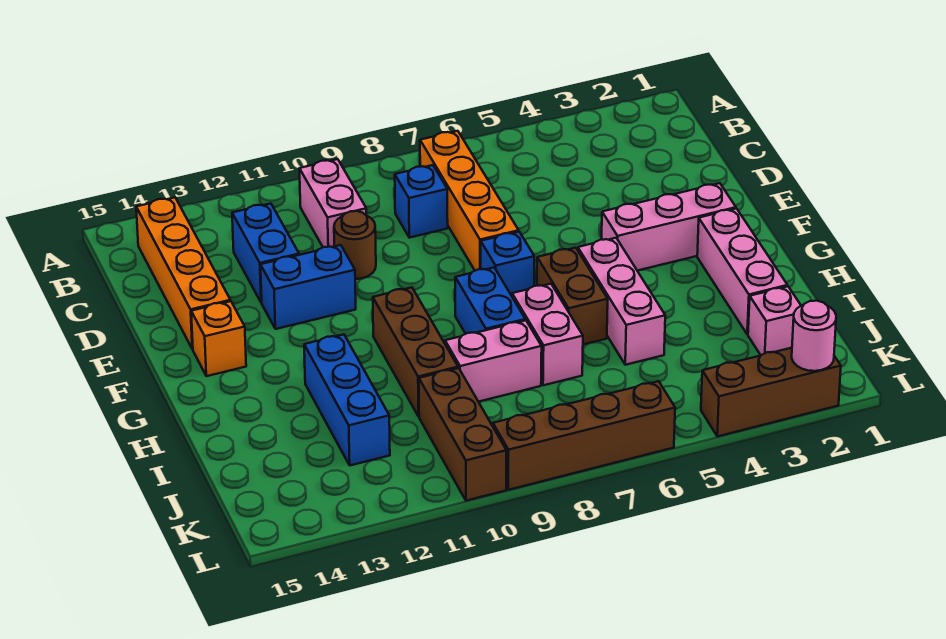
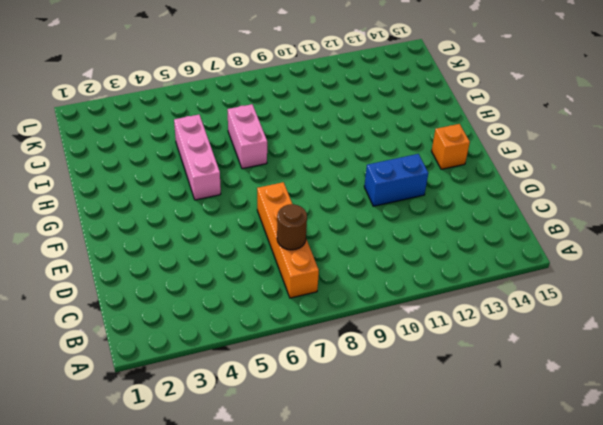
brown 1x1 round brick [277,204,307,250] -> brown 1x1 round brick moved to [334,211,376,279]
none -> pink 1x2 brick [299,159,366,247]
none -> orange 1x4 brick [136,197,230,349]
none -> blue 1x1 brick [395,165,448,238]

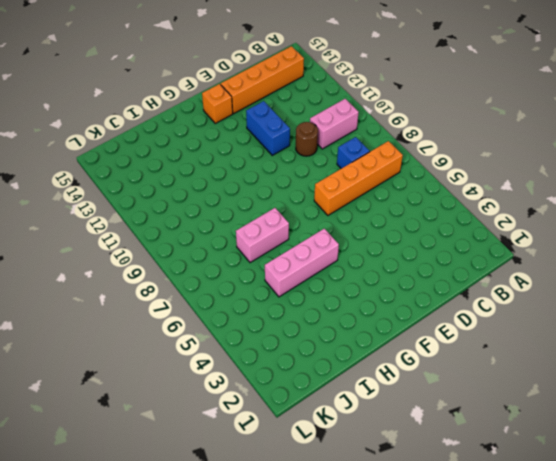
none -> blue 1x2 brick [232,204,299,303]
none -> pink 1x3 brick [602,183,736,271]
none -> blue 1x1 brick [481,232,534,296]

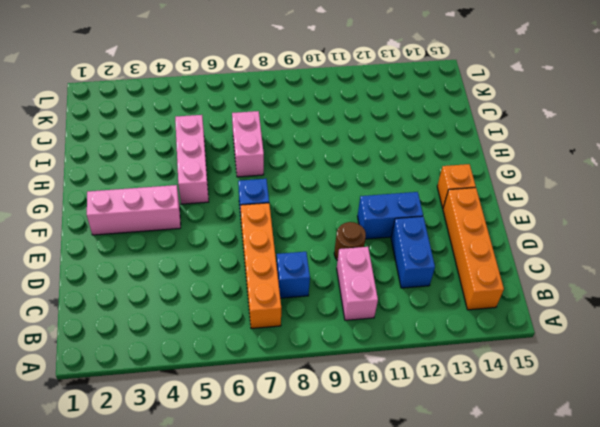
none -> pink 1x3 brick [697,209,787,334]
none -> brown 1x2 brick [537,248,608,344]
none -> blue 1x2 brick [455,268,525,334]

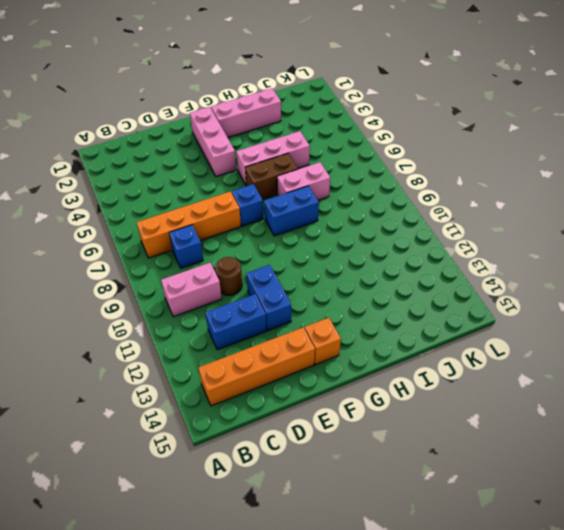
none -> brown 1x3 brick [373,288,458,417]
none -> blue 1x3 brick [304,334,390,465]
none -> pink 1x2 brick [445,320,542,402]

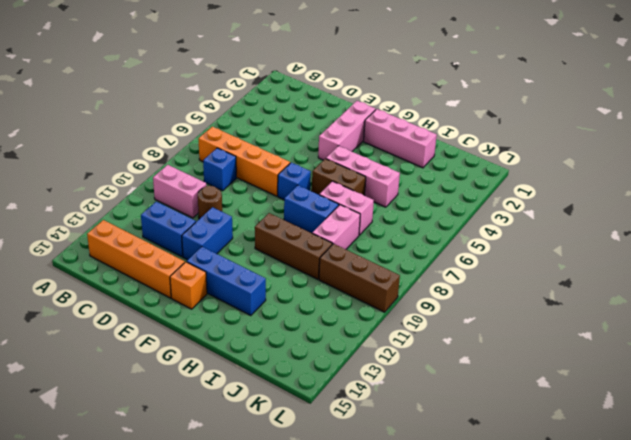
blue 1x3 brick [187,247,266,316] -> blue 1x3 brick moved to [304,334,390,465]
none -> pink 1x1 brick [748,286,801,355]
none -> brown 1x3 brick [701,348,841,436]
none -> brown 1x4 brick [493,381,675,490]

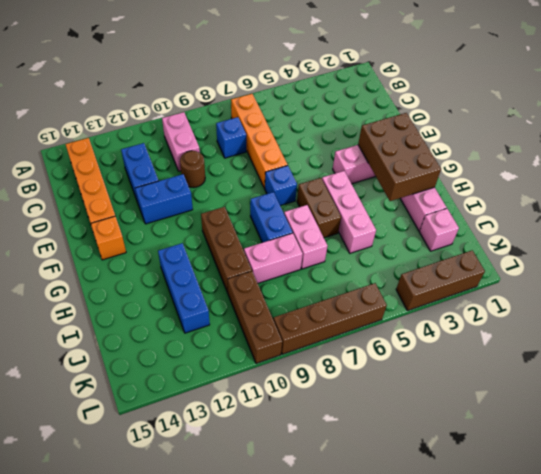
brown 2x3 brick [358,113,441,201] -> none
none -> pink 1x1 round brick [792,301,836,371]

